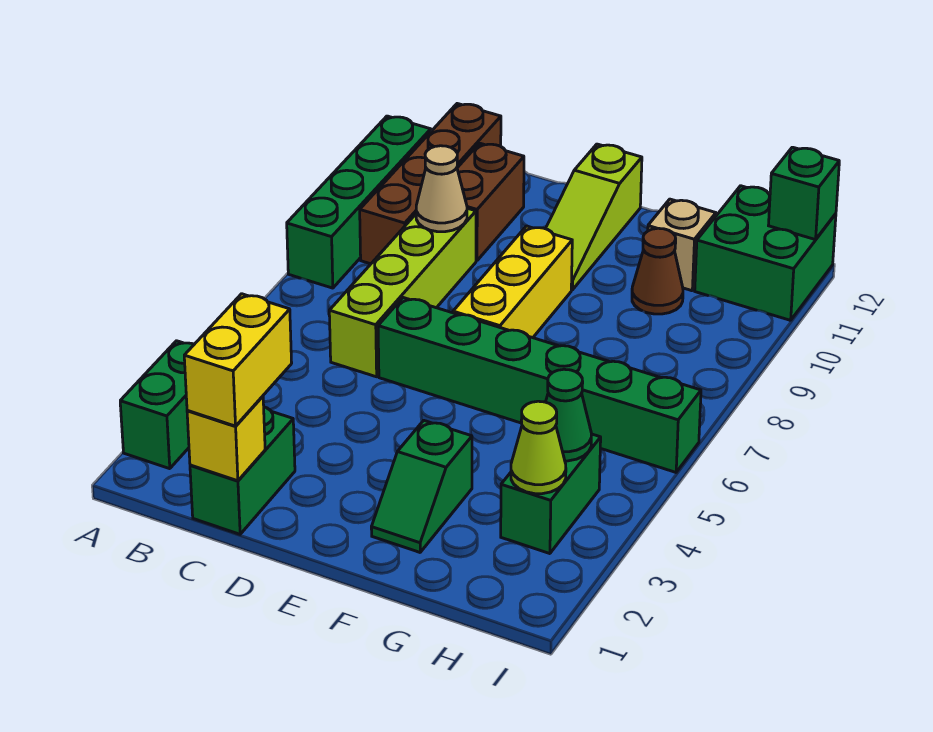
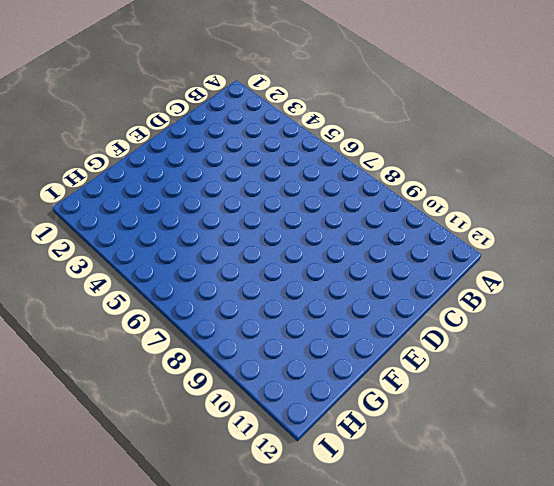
none -> green 1x2 brick [120,341,194,469]
none -> green 1x4 brick [287,116,431,288]
none -> brown 1x4 brick [360,104,501,264]

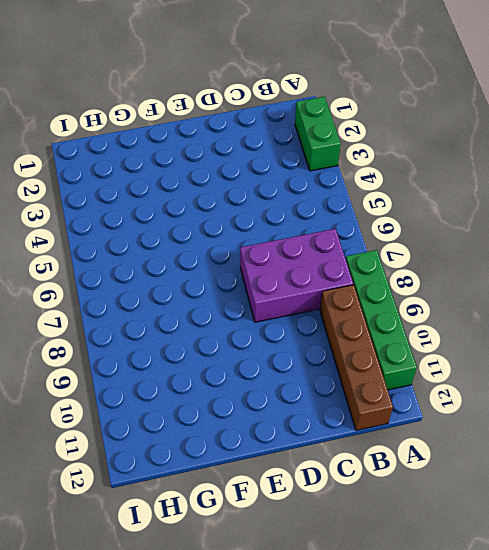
purple 2x3 brick [240,229,353,322] -> lime 1x4 brick [329,208,476,377]
none -> green 1x2 brick [190,407,295,534]
none -> brown 1x2 brick [457,143,524,261]
none -> green 1x6 brick [378,298,701,472]

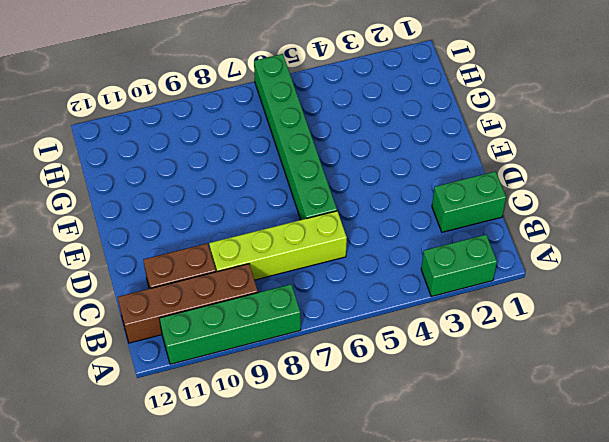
none -> yellow 1x3 brick [453,226,572,338]
none -> lime 1x3 slope [546,144,642,290]
none -> green 1x2 slope [371,421,472,552]

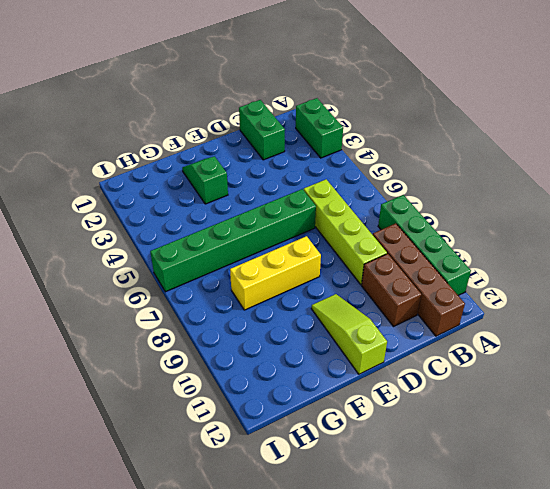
yellow 1x3 brick [230,236,321,310] -> yellow 1x3 brick turned to [453,226,572,338]
none -> brown 1x1 cone [632,228,683,314]
none -> tan 1x1 brick [648,199,716,291]
none -> green 1x2 brick [501,434,601,554]

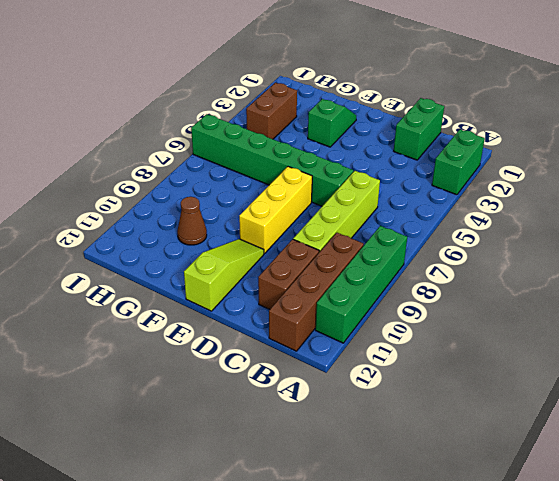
brown 1x2 brick [246,83,297,139] -> green 1x2 brick [501,434,601,554]
none -> tan 1x1 brick [648,199,716,291]
none -> green 2x2 brick [695,186,836,320]
none -> yellow 1x1 brick [187,396,265,481]

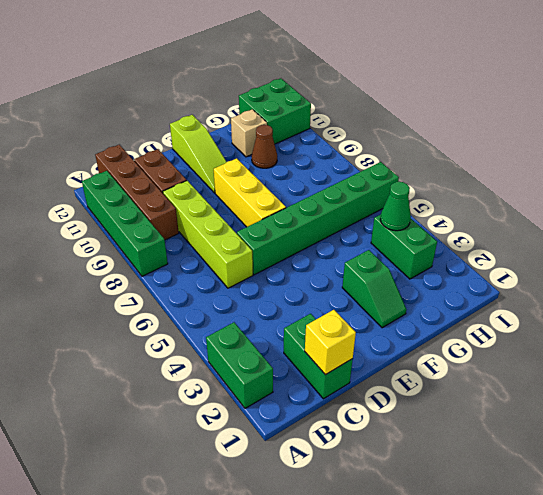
none -> tan 1x1 cone [416,146,467,232]
none -> lime 1x1 cone [511,401,566,494]
none -> green 1x1 brick [768,147,839,240]

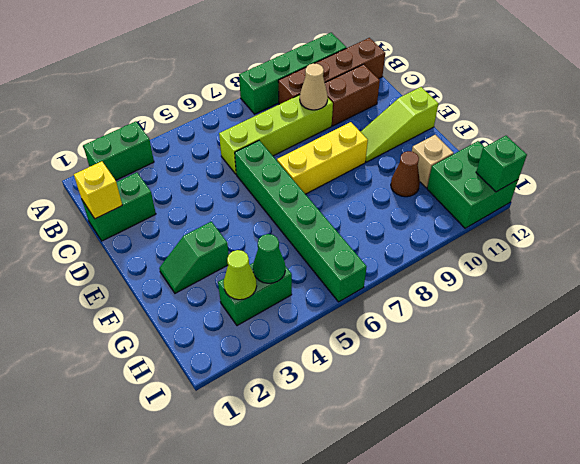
none -> yellow 1x2 brick [184,294,292,426]

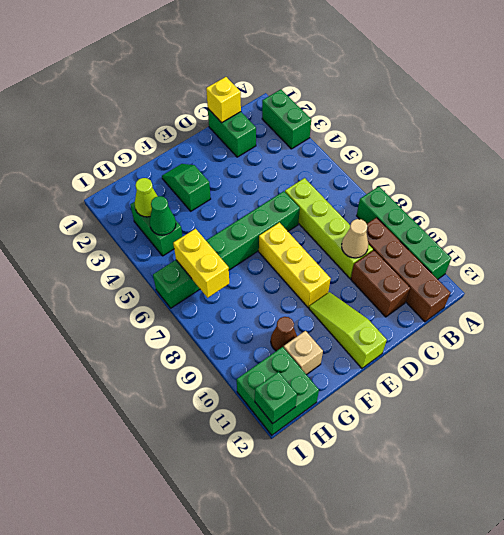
yellow 1x2 brick [173,229,229,298] -> yellow 1x2 brick moved to [184,294,292,426]

